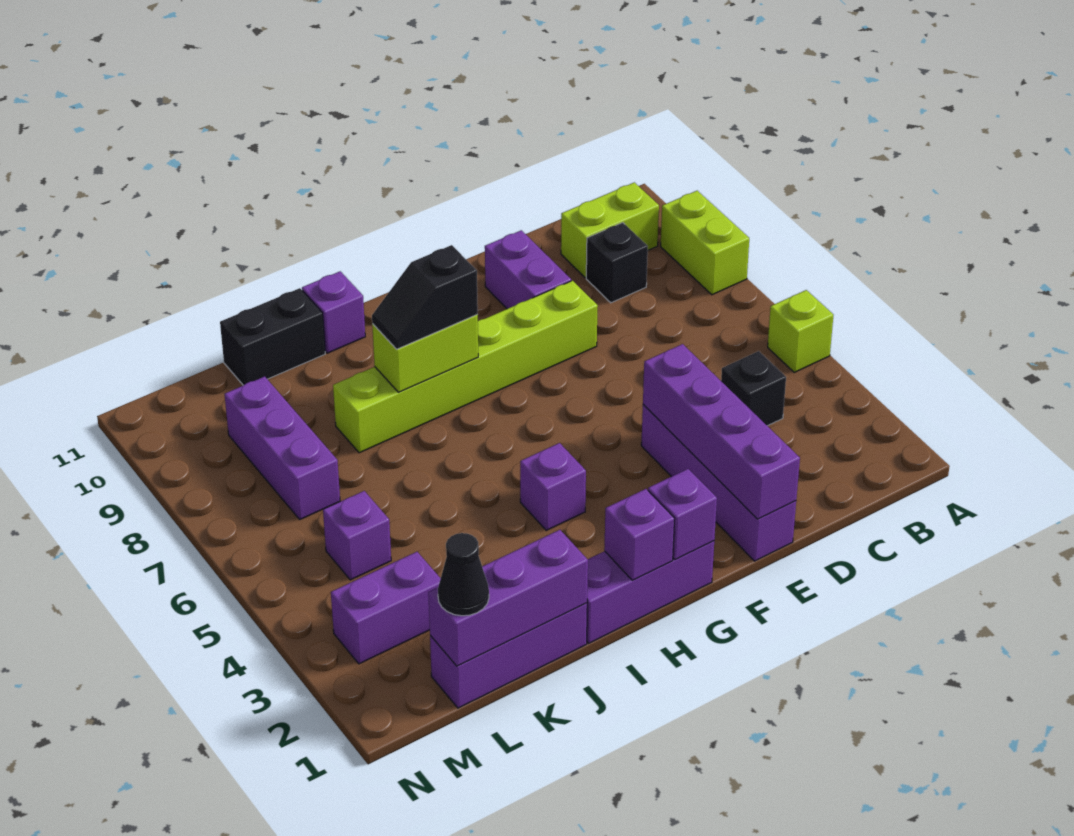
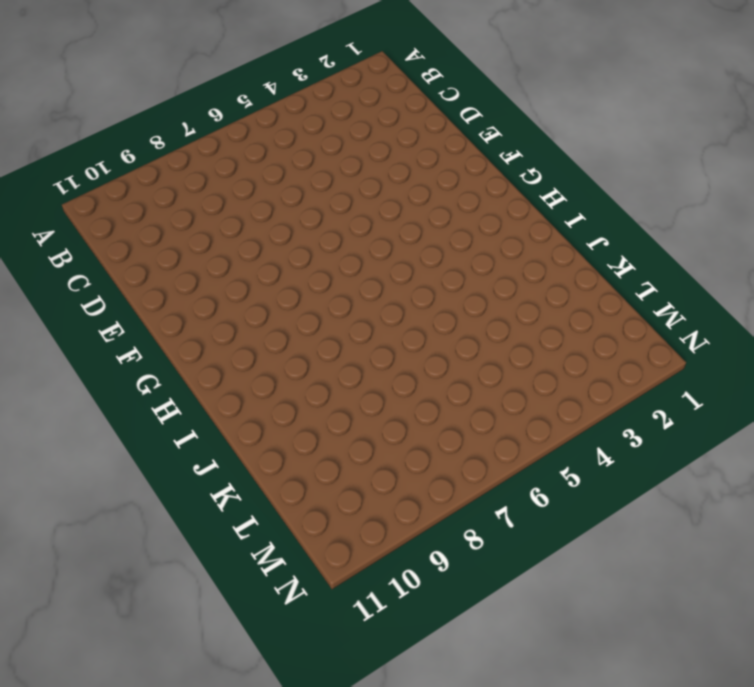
none -> lime 1x1 brick [768,290,833,372]
none -> lime 1x2 brick [661,191,749,295]
none -> lime 1x2 brick [561,182,659,278]

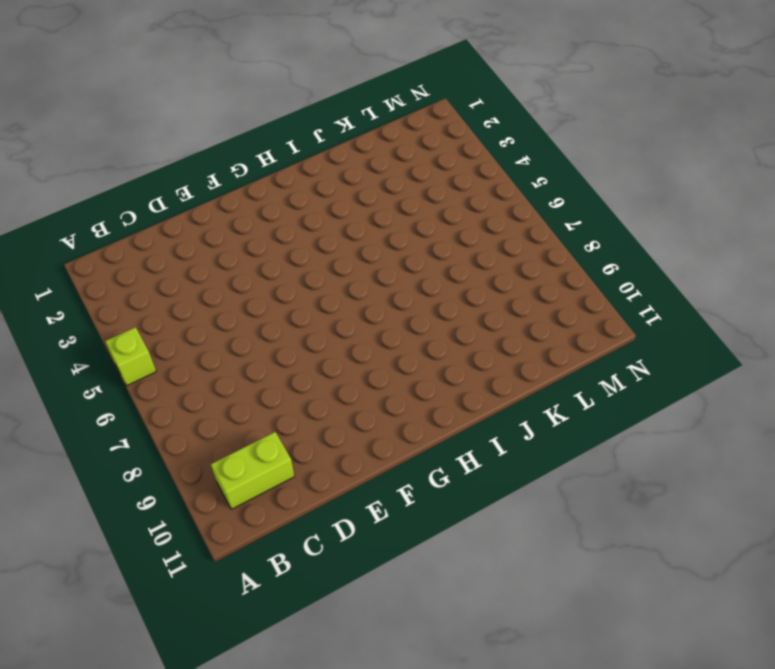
none -> lime 1x2 brick [661,191,749,295]
none -> black 1x1 brick [721,351,786,426]
none -> black 1x1 brick [586,223,648,303]

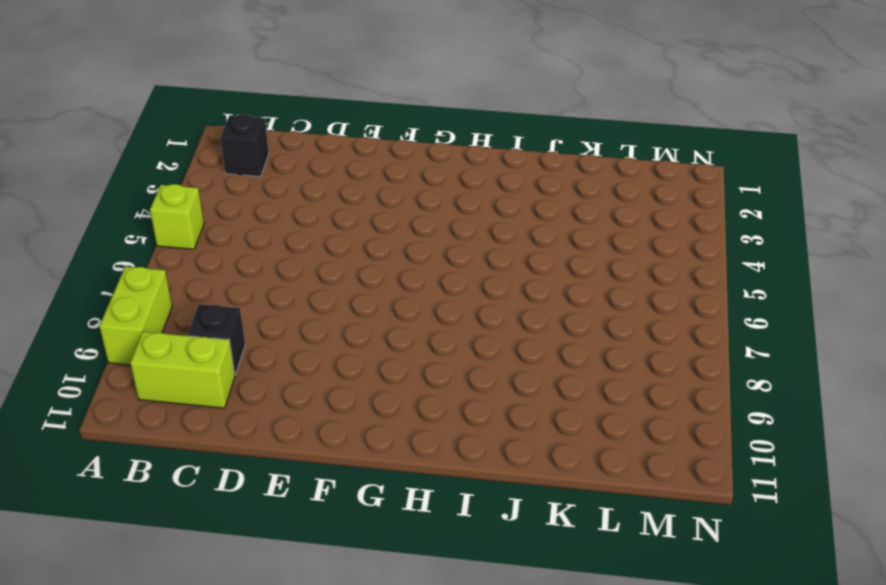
black 1x1 brick [220,114,269,177] -> black 1x1 brick moved to [721,351,786,426]
none -> purple 1x4 brick [641,405,796,561]
none -> lime 1x6 brick [333,281,598,453]
none -> purple 1x2 brick [485,230,571,309]

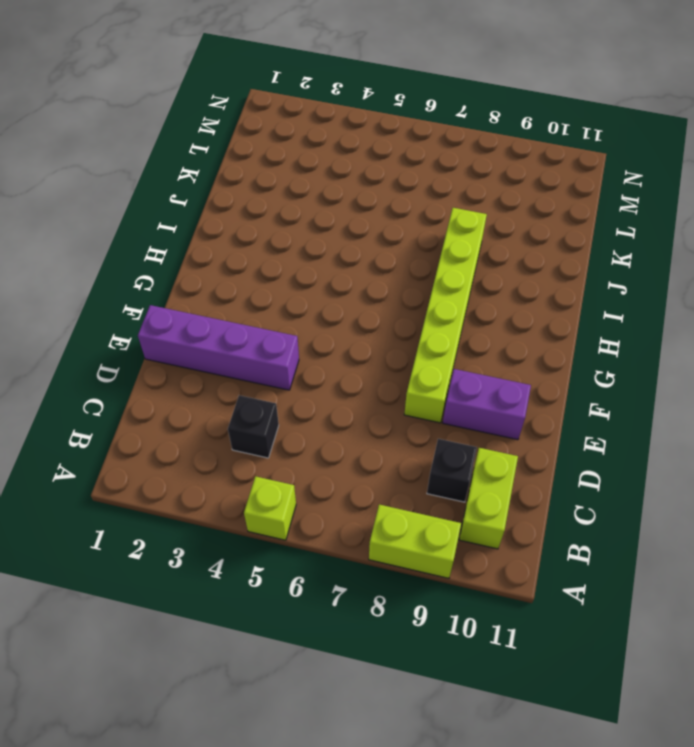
none -> purple 1x3 brick [587,541,714,643]
none -> purple 1x1 brick [520,443,586,530]
none -> purple 1x1 brick [302,271,365,353]

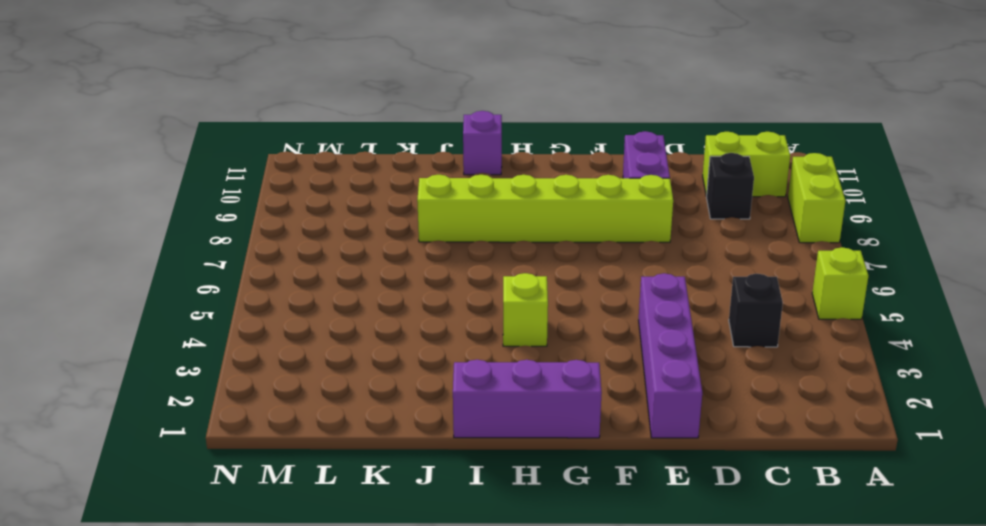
lime 1x1 brick [503,273,548,346] -> purple 1x1 brick [520,443,586,530]
none -> purple 1x3 brick [430,603,587,708]
none -> black 1x2 brick [220,288,325,385]
none -> purple 1x2 brick [331,552,441,664]

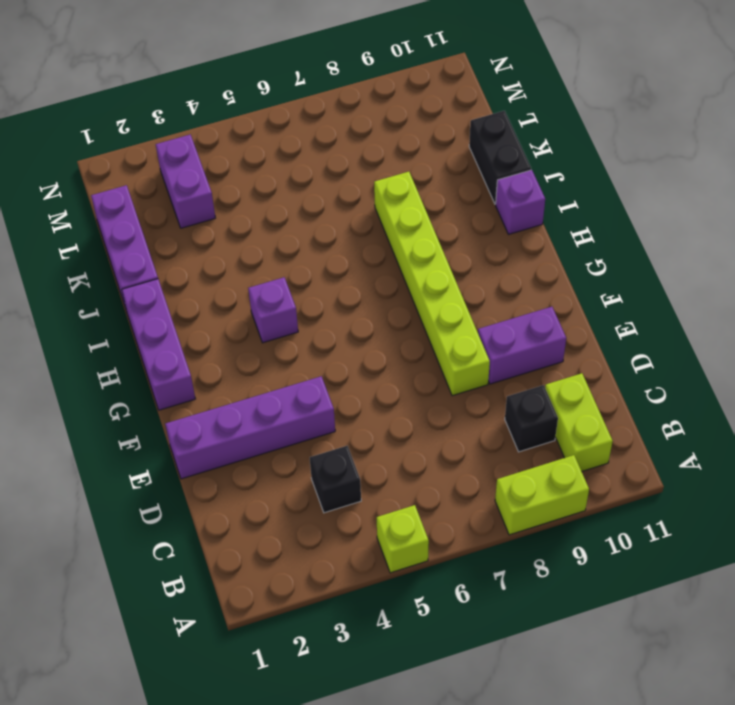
none -> purple 1x1 brick [323,491,391,580]
none -> purple 1x3 brick [225,376,340,519]
none -> purple 1x4 brick [643,344,800,519]

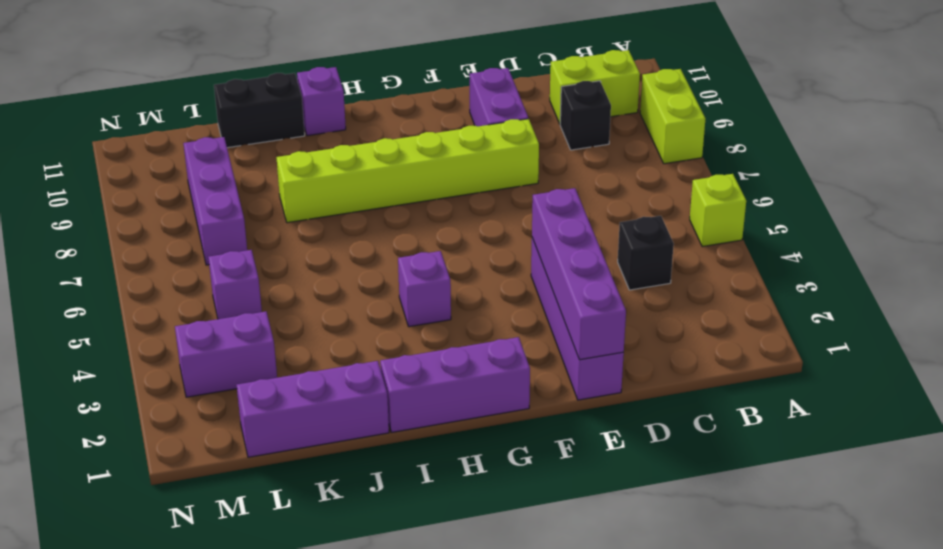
none -> purple 1x1 brick [648,469,717,559]
none -> purple 1x1 brick [604,489,675,580]
none -> lime 1x2 brick [372,314,478,392]

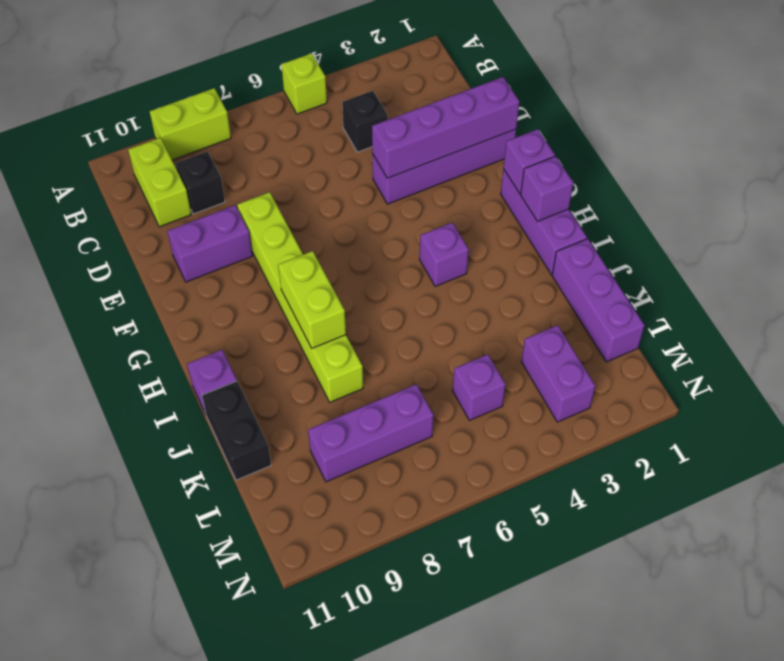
none -> purple 1x3 brick [428,530,588,666]
none -> black 1x2 slope [372,245,478,349]
none -> black 1x1 cone [438,533,489,616]

